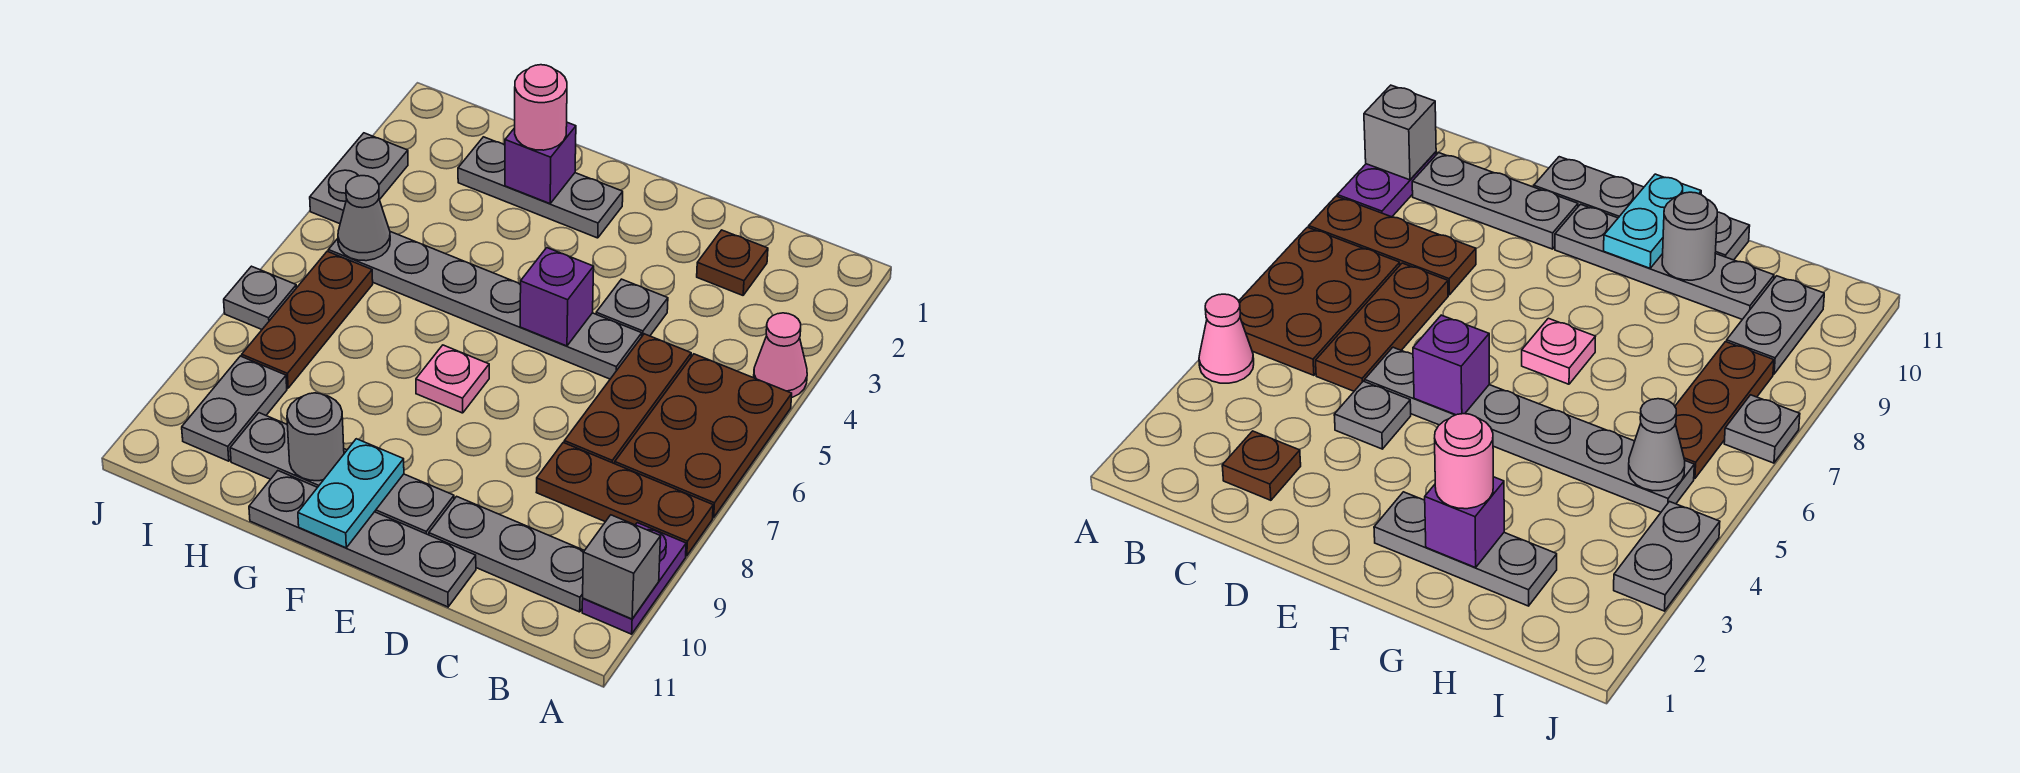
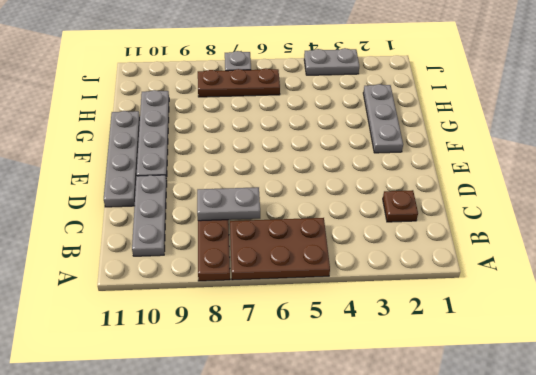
grey 1x2 plate [197,187,260,221] -> grey 1x2 plate moved to [182,356,287,461]
none -> pink 1x1 cone [754,313,807,397]
none -> purple 1x2 plate [582,523,686,634]
none -> brown 1x3 plate [564,334,691,464]

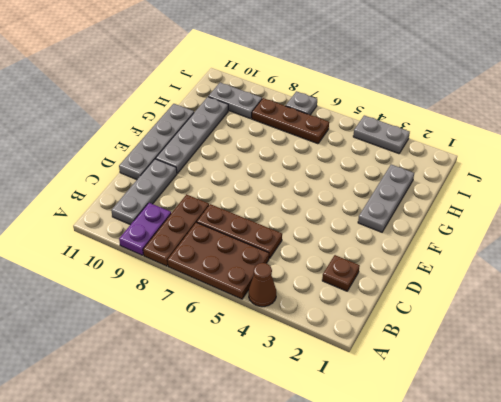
brown 1x1 cone [249,263,276,307] -> pink 1x1 cone [754,313,807,397]
purple 1x2 plate [119,203,171,255] -> purple 1x2 plate turned to [582,523,686,634]
none -> grey 1x1 plate [596,279,668,336]
none -> grey 1x6 plate [328,232,642,379]
none -> pink 1x1 plate [416,345,489,413]

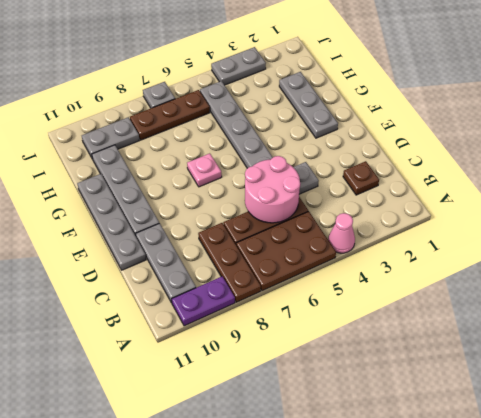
pink 2x2 round brick [245,156,300,223] -> none
none -> grey 1x1 brick [583,515,661,619]
none -> purple 1x1 brick [520,248,594,346]
none -> cyan 1x2 plate [298,439,404,548]

